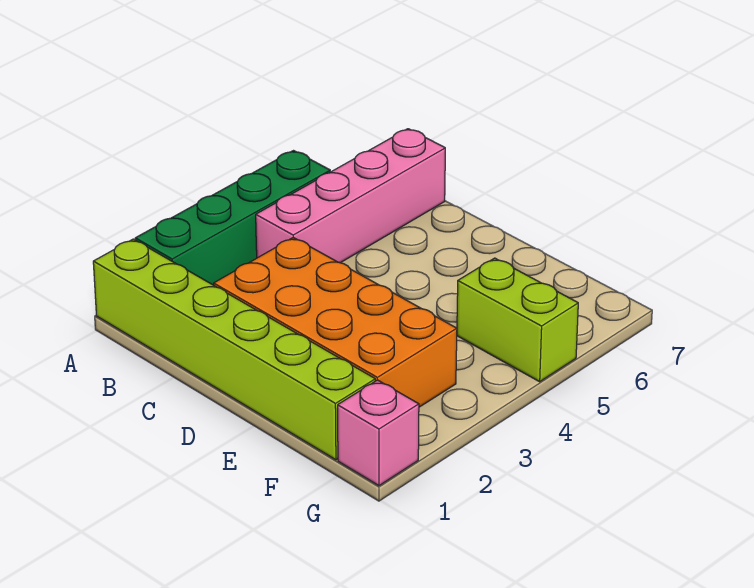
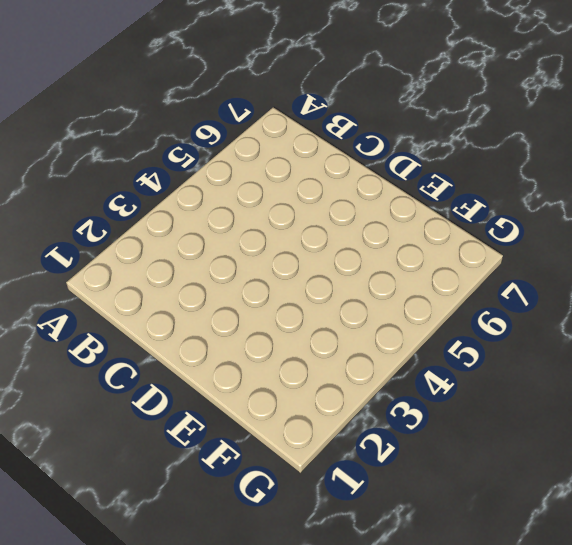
none -> lime 1x6 brick [93,239,375,460]
none -> green 1x4 brick [135,151,330,285]

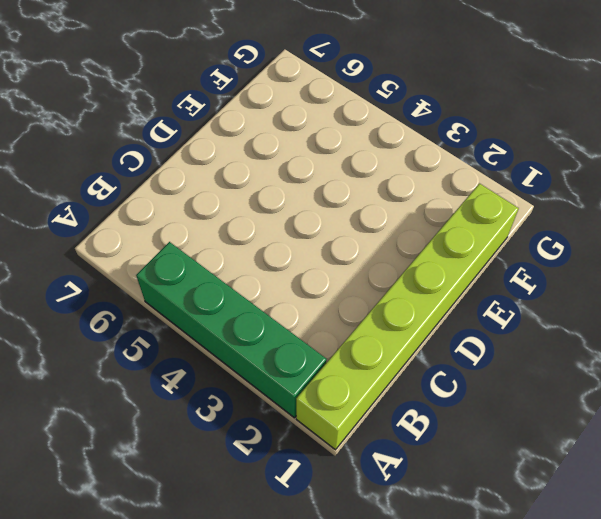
none -> pink 1x4 brick [256,129,445,263]
none -> orange 2x4 brick [214,237,457,407]

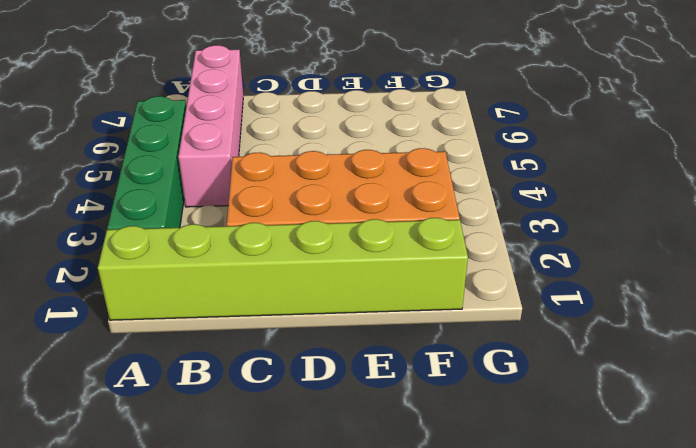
none -> lime 1x2 brick [457,258,578,382]
none -> pink 1x1 brick [338,380,419,486]

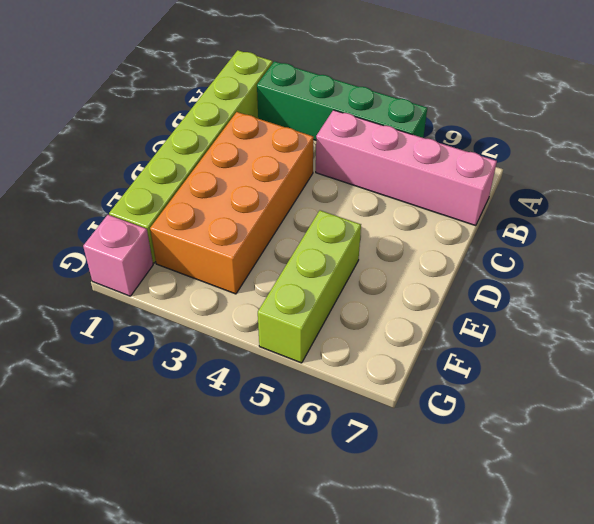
lime 1x3 brick [258,210,361,363] -> lime 1x2 brick [457,258,578,382]

